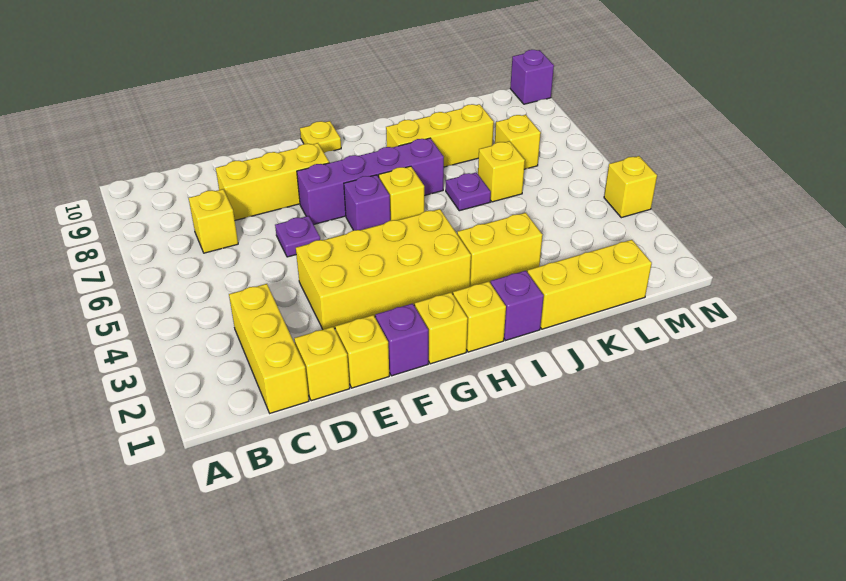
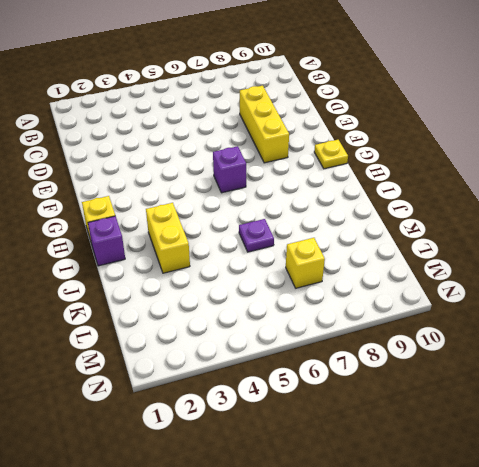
none -> yellow 1x3 brick [229,284,309,413]
none -> yellow 1x1 brick [189,189,238,253]
none -> yellow 1x1 brick [294,327,350,401]

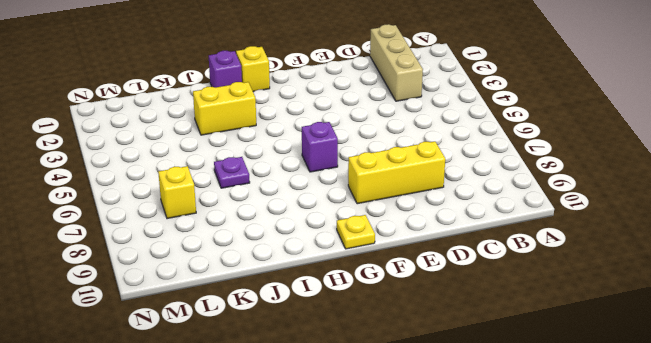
tan 1x3 brick [370,24,423,101] -> yellow 1x3 brick [229,284,309,413]
none -> yellow 1x1 brick [189,189,238,253]
none -> yellow 1x1 brick [294,327,350,401]
none -> yellow 1x1 brick [335,315,389,388]

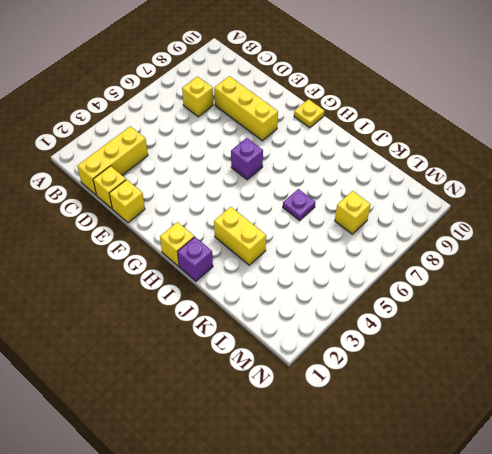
none -> yellow 2x4 brick [296,209,471,329]
none -> purple 1x1 plate [275,216,320,257]
none -> purple 1x1 brick [375,304,428,376]

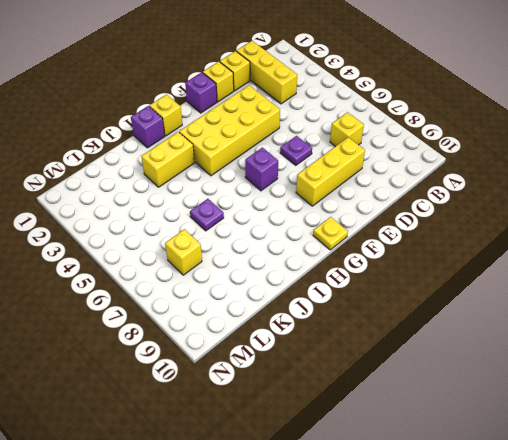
none -> purple 1x4 brick [297,138,444,225]
none -> yellow 1x1 brick [414,292,468,364]
none -> yellow 1x1 brick [379,166,424,221]

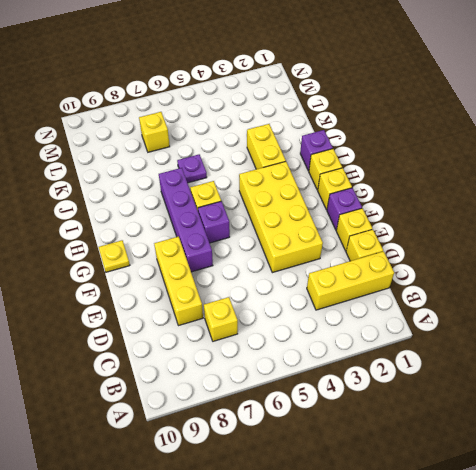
none -> purple 1x1 plate [275,216,320,257]
none -> yellow 1x3 brick [386,104,494,167]
none -> yellow 1x3 brick [527,240,652,329]

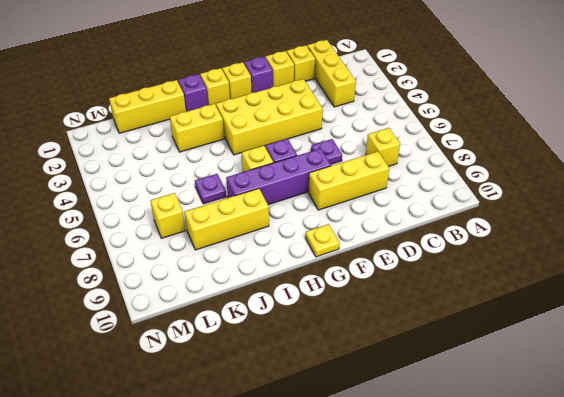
none -> yellow 1x1 brick [478,141,525,202]
none -> yellow 1x1 brick [604,156,657,218]
none -> purple 1x1 brick [510,50,554,104]

